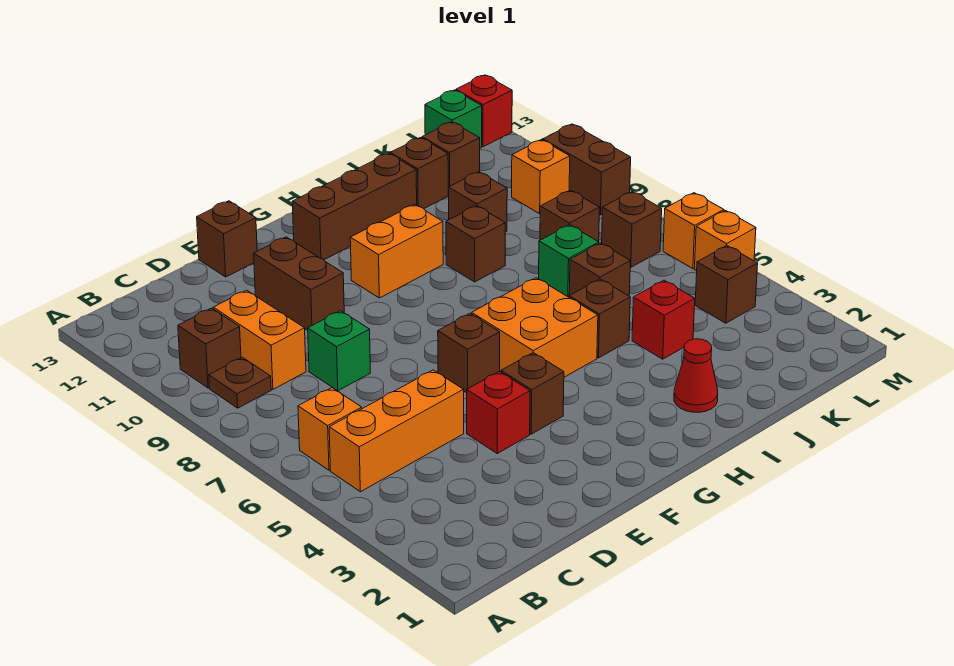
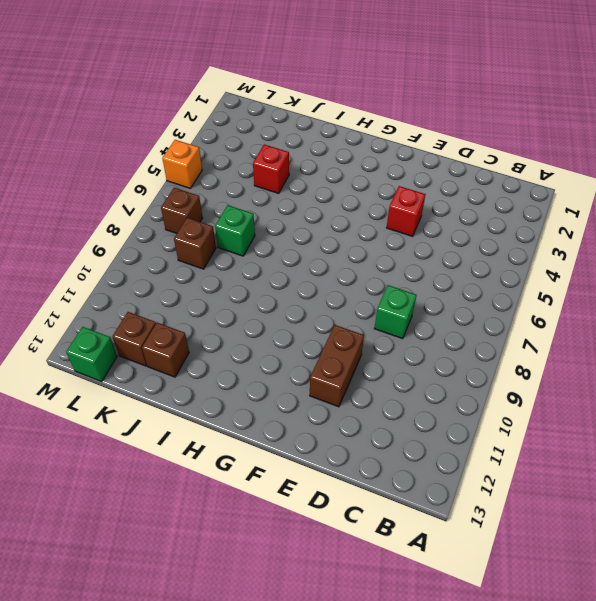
none -> orange 1x3 brick [329,370,464,492]
none -> orange 1x1 brick [298,388,362,470]
none -> brown 1x1 plate [209,357,271,408]
none -> brown 1x1 brick [178,308,241,388]

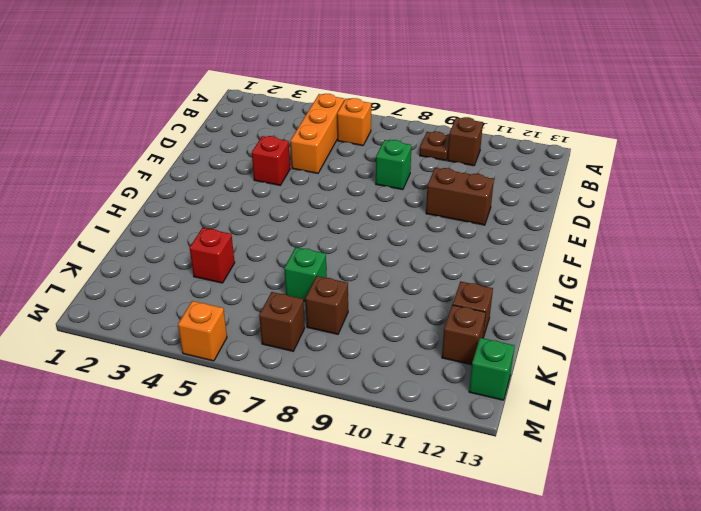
none -> orange 1x2 brick [213,290,306,389]
none -> brown 1x1 brick [197,201,257,277]
none -> brown 1x1 brick [501,353,564,434]
none -> brown 1x1 brick [438,313,500,393]

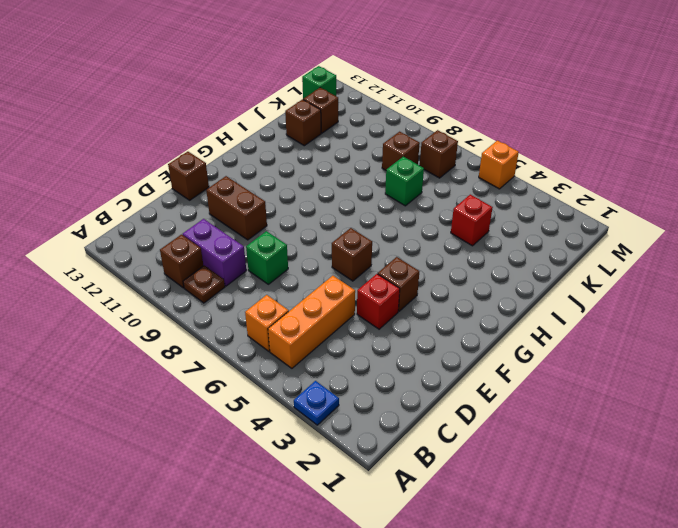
blue 1x1 plate [294,381,339,425] -> none
purple 1x2 brick [183,219,246,286] -> orange 1x2 brick [213,290,306,389]
none -> orange 2x2 brick [472,278,598,377]
none -> orange 1x2 brick [350,204,443,298]
none -> brown 1x3 brick [292,153,417,260]
none -> red 1x1 cone [674,339,718,412]

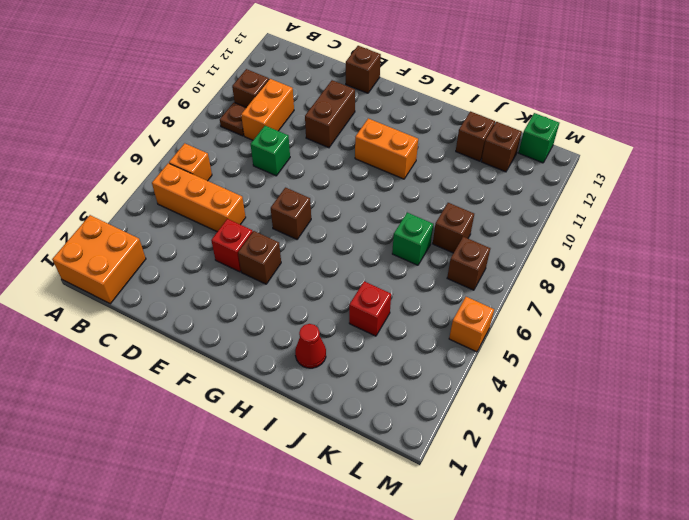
orange 2x2 brick [52,215,146,304] -> orange 2x2 brick moved to [472,278,598,377]
none -> brown 1x3 brick [292,153,417,260]
none -> brown 1x1 brick [569,279,630,358]
none -> brown 1x1 brick [446,206,505,282]
none -> brown 1x1 brick [569,243,630,296]

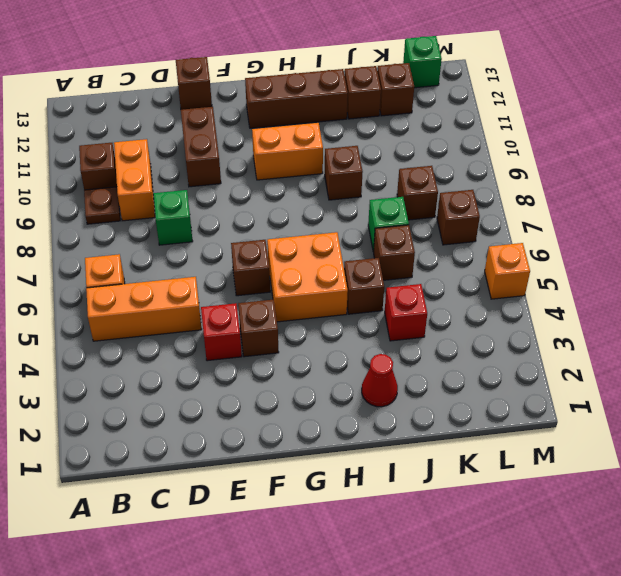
none -> brown 1x1 brick [448,172,507,232]
none -> brown 1x1 brick [695,246,758,323]
none -> orange 1x1 brick [512,140,570,214]
none -> orange 1x1 brick [663,193,724,269]

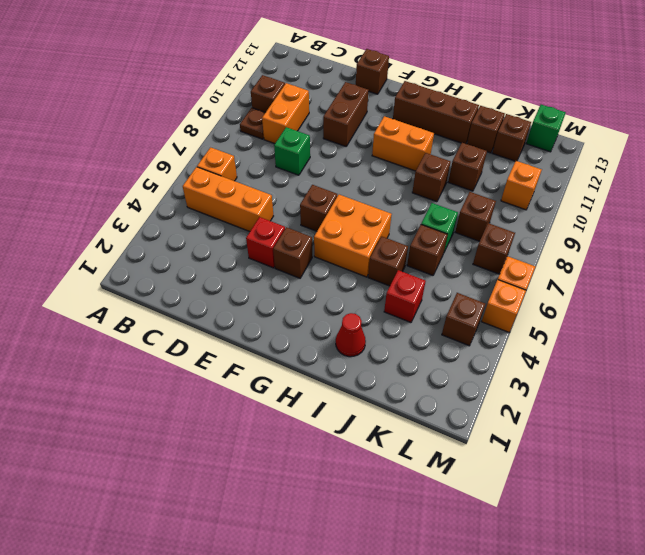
none -> brown 1x2 brick [543,124,631,215]
none -> red 1x1 brick [456,75,512,147]

